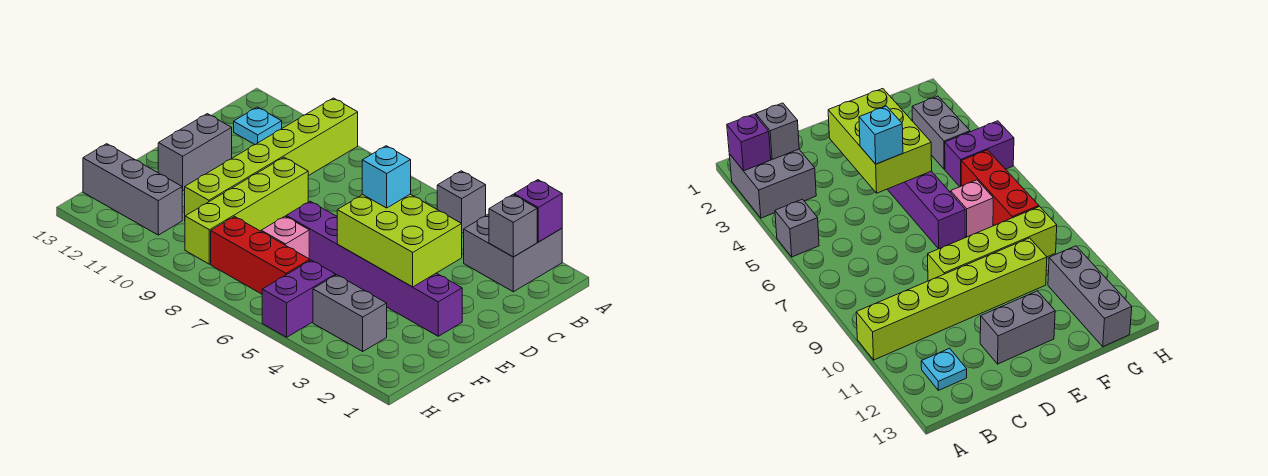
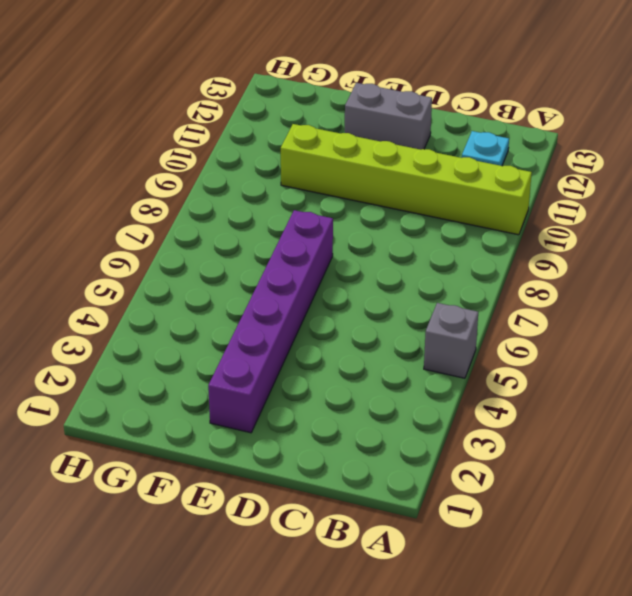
none -> grey 2x2 brick [464,214,562,292]
none -> lime 1x4 brick [185,157,308,264]
none -> pink 1x1 brick [261,216,309,259]

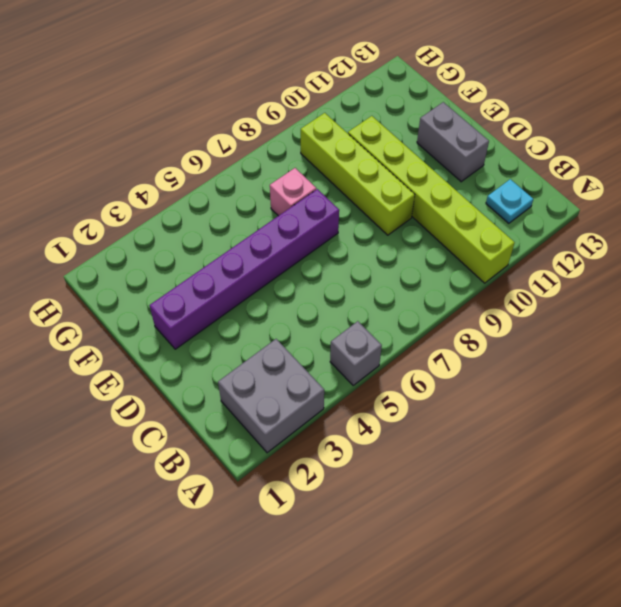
none -> grey 1x2 brick [313,275,387,351]
none -> purple 1x2 brick [262,260,336,337]
none -> red 1x3 brick [211,217,310,294]

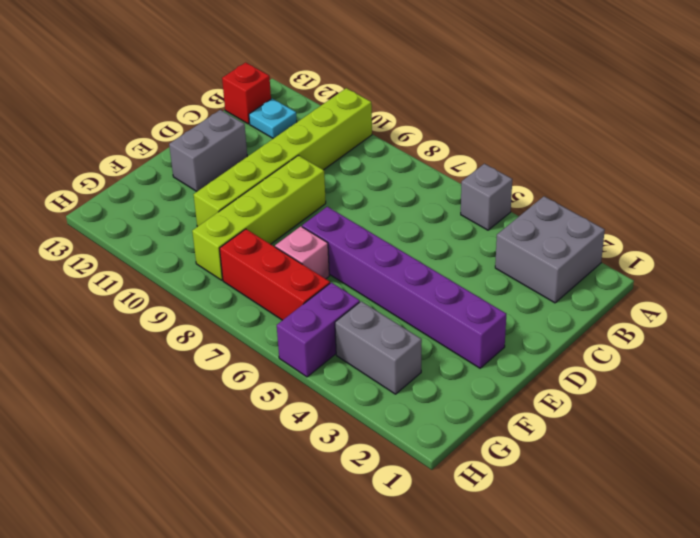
red 1x1 brick [222,62,271,124] -> none
none -> grey 1x3 brick [83,144,182,235]
none -> purple 1x1 brick [514,180,562,242]
none -> grey 1x1 brick [489,195,537,257]

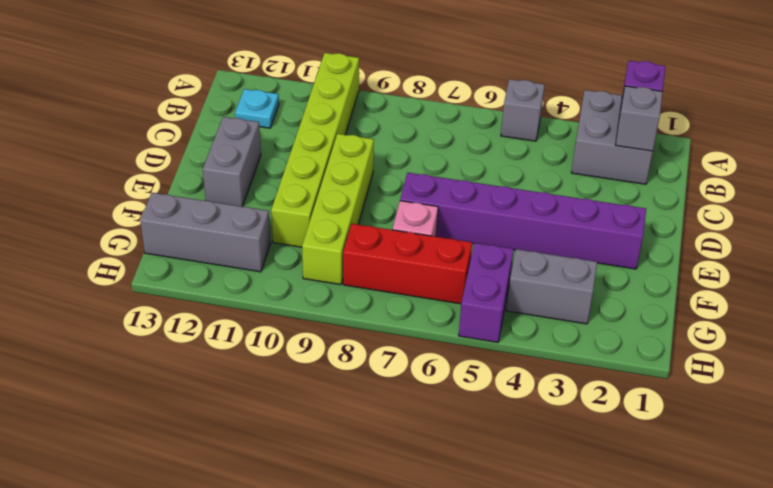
none -> lime 2x3 brick [337,194,462,287]
none -> cyan 1x1 brick [362,146,411,208]

